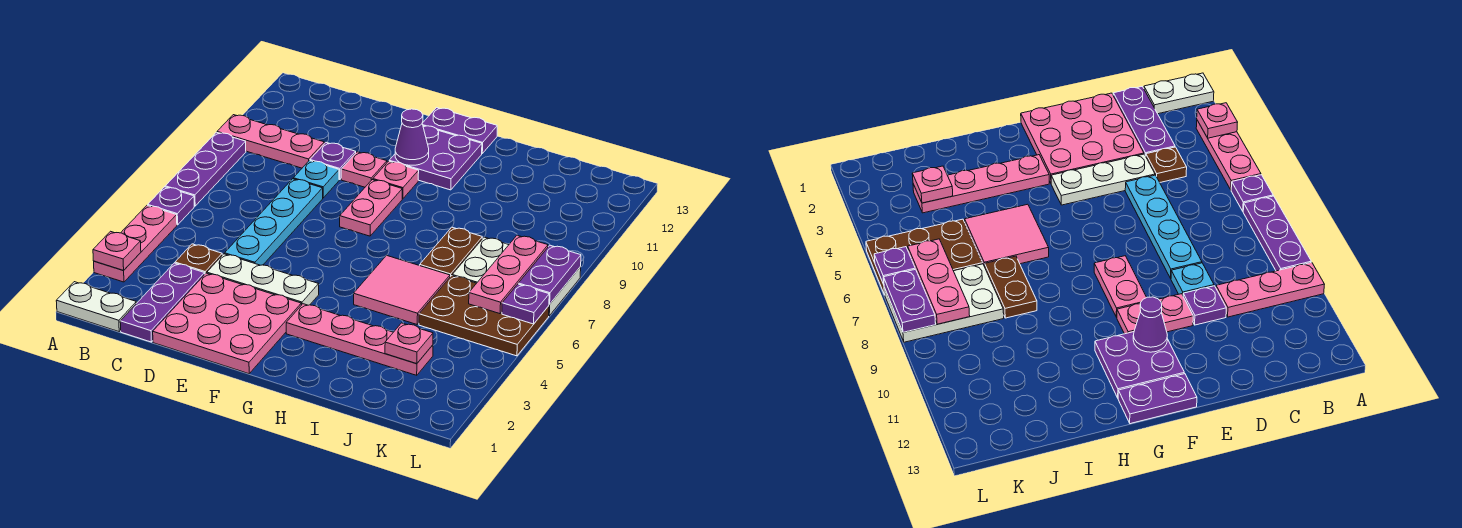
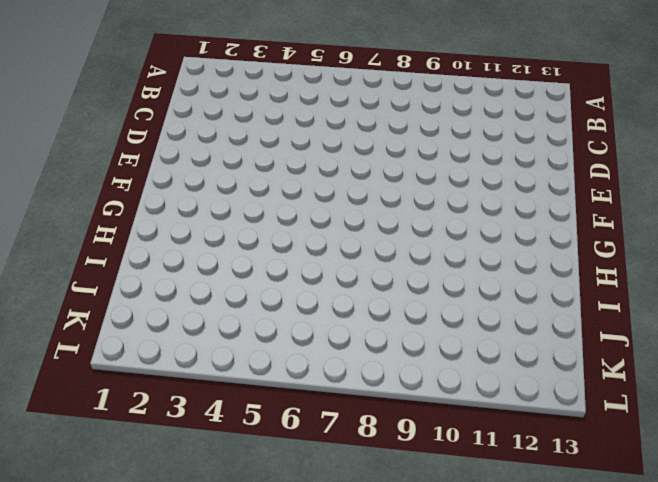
none -> white 1x2 plate [56,282,136,332]
none -> pink 1x3 plate [94,205,177,282]
none -> purple 1x1 plate [148,187,194,225]

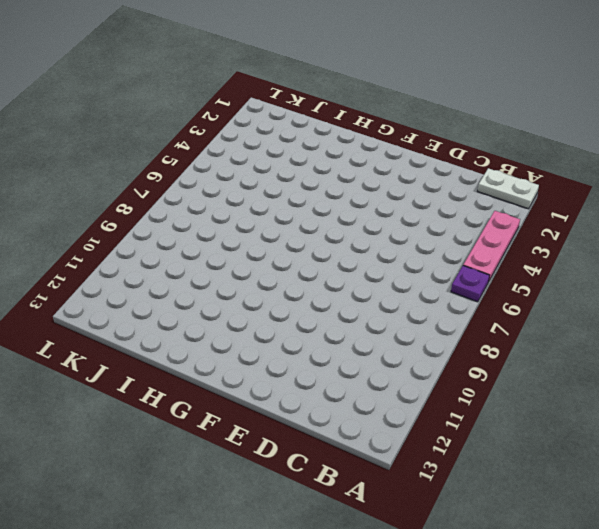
none -> purple 1x3 plate [165,132,246,206]
none -> pink 1x3 plate [217,115,324,168]
none -> purple 1x3 plate [120,263,205,342]

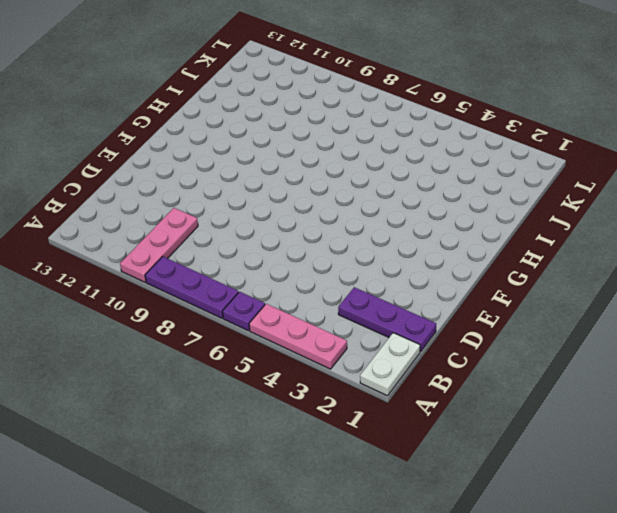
none -> brown 1x1 plate [175,244,222,274]
none -> pink 3x3 plate [153,273,301,374]
none -> white 1x3 plate [207,254,319,305]

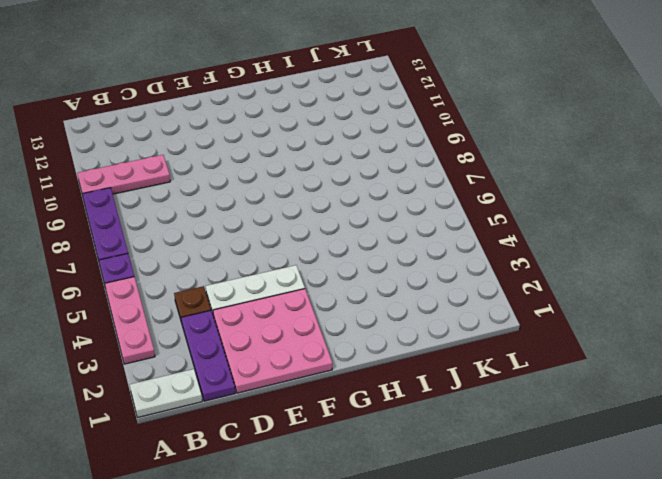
none -> cyan 1x4 plate [225,179,323,265]
none -> cyan 1x1 plate [293,161,339,198]
none -> purple 1x1 plate [310,143,356,180]

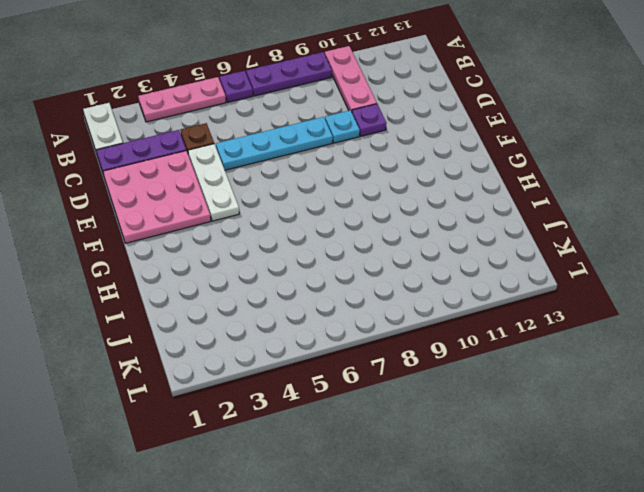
none -> pink 1x1 plate [341,152,387,187]
none -> pink 1x2 plate [340,180,402,236]
none -> pink 1x1 plate [373,161,419,199]

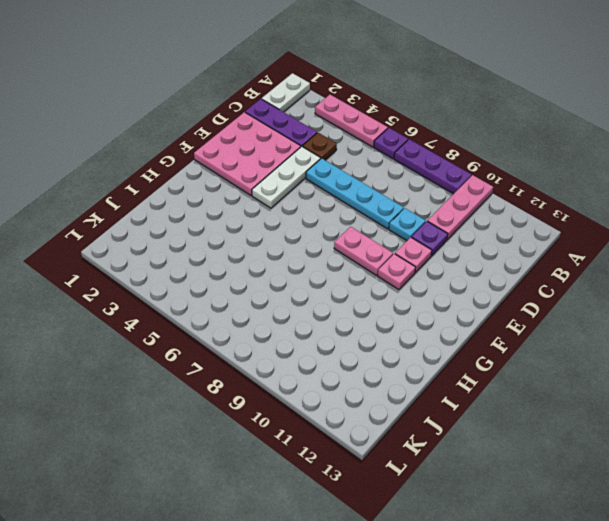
none -> purple 2x2 plate [389,126,482,190]
none -> purple 1x2 plate [422,108,497,153]
none -> pink 1x4 plate [286,304,433,375]

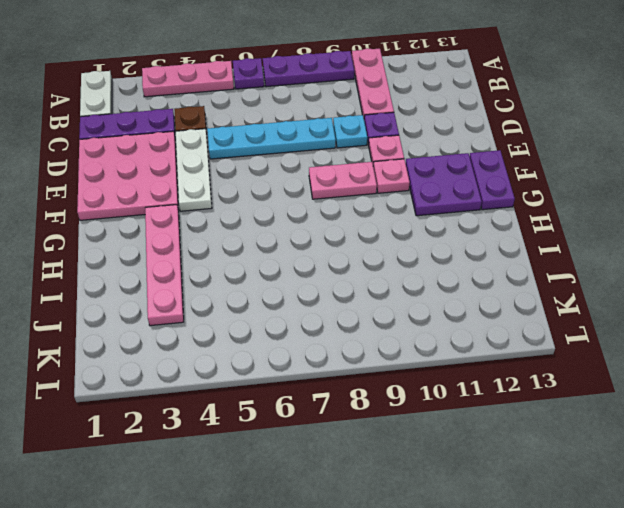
none -> pink 2x2 tile [354,255,450,324]
none -> brown 1x2 plate [420,227,482,277]
none -> brown 2x3 plate [419,276,549,356]

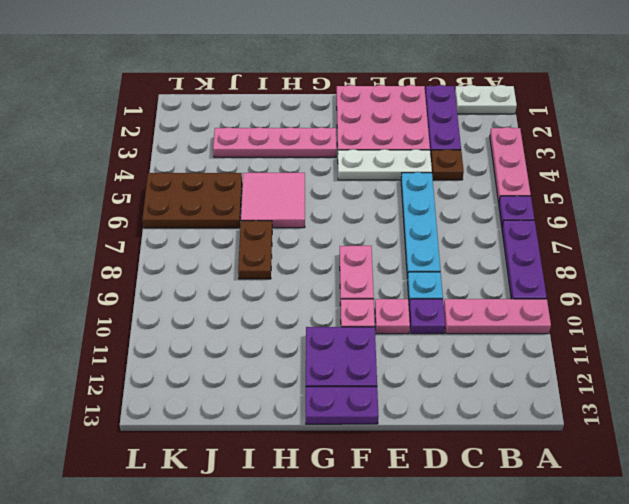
none -> white 2x3 plate [452,237,581,316]
none -> pink 1x1 plate [93,231,141,270]
none -> purple 1x1 cone [395,109,429,165]

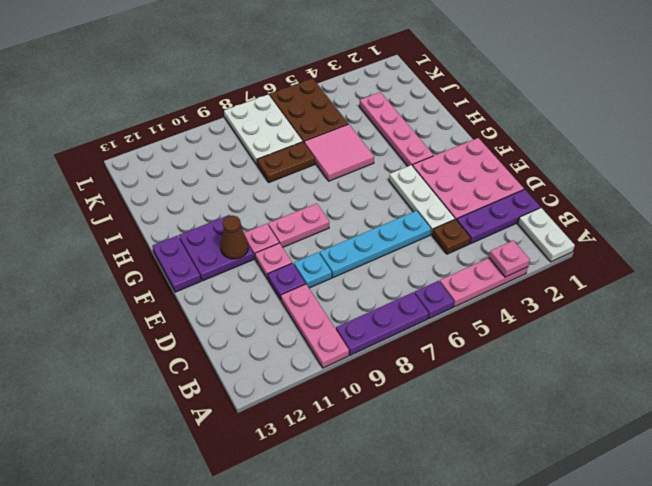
brown 1x1 cone [221,215,248,259] -> purple 1x1 cone [395,109,429,165]
none -> pink 1x1 plate [385,323,433,364]
none -> pink 1x3 plate [469,235,548,314]
none -> purple 1x1 plate [502,284,549,324]

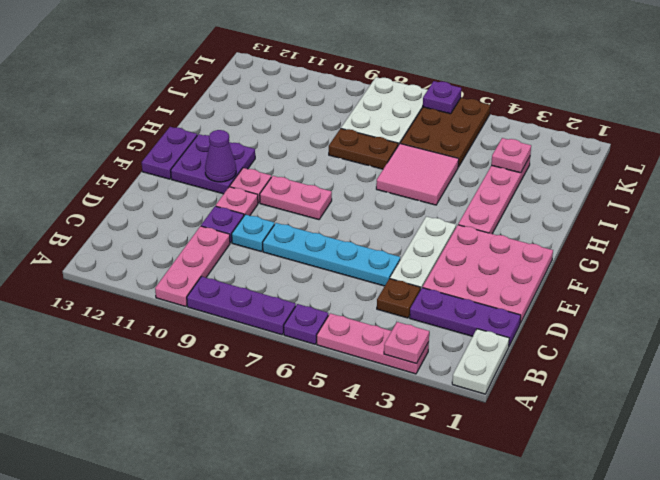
none -> pink 1x3 plate [469,235,548,314]
none -> purple 1x2 plate [518,245,581,304]

